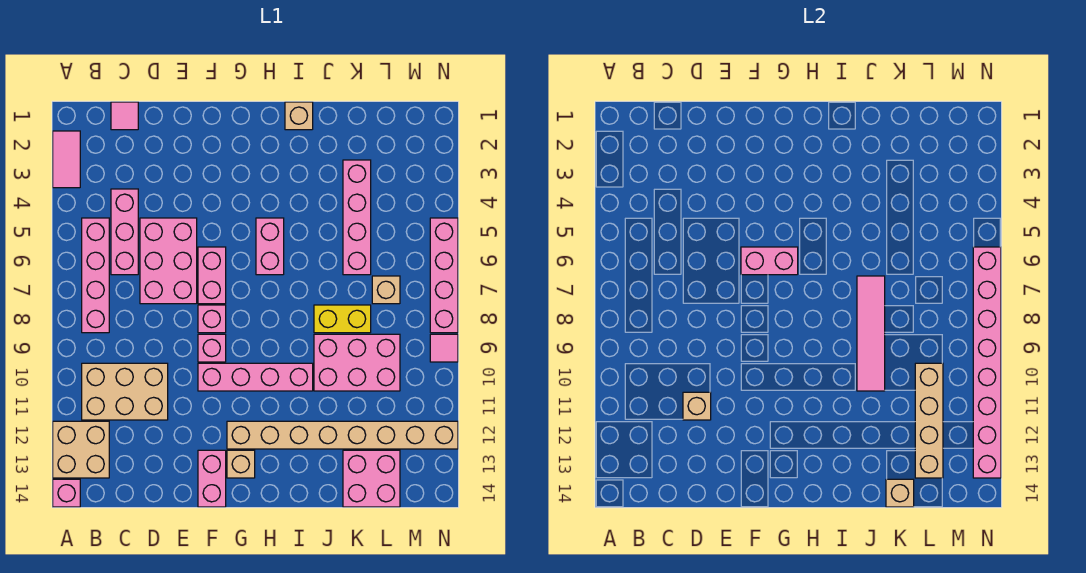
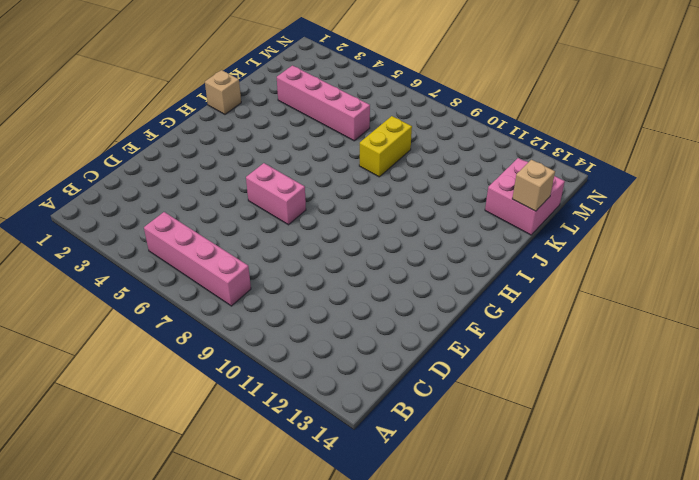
none -> pink 1x2 tile [53,131,80,188]
none -> tan 2x2 brick [53,421,109,478]
none -> pink 1x1 brick [53,479,80,507]
none -> tan 2x3 brick [82,363,168,420]

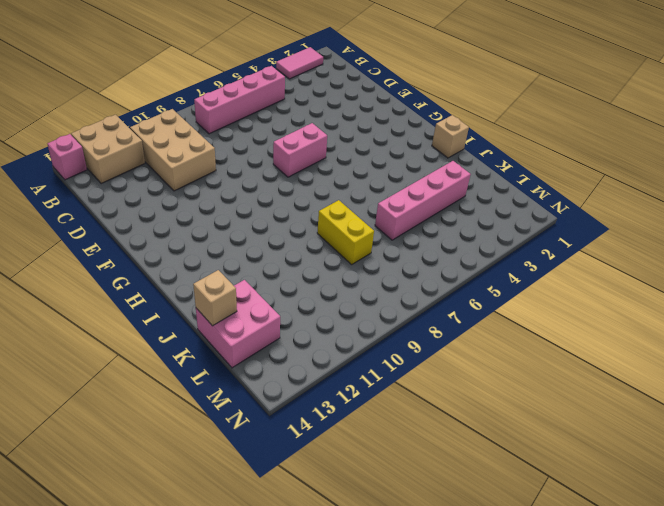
none -> pink 1x1 tile [111,102,138,130]
none -> pink 1x3 brick [111,189,138,275]
none -> pink 2x3 brick [140,218,197,304]
none -> pink 1x1 brick [198,305,226,333]

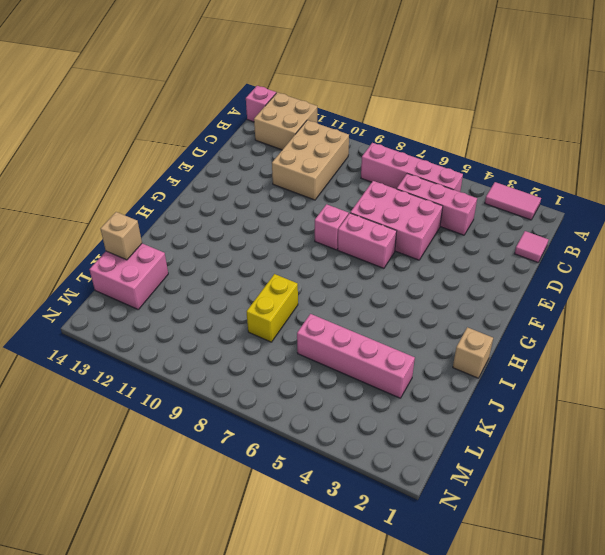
none -> pink 1x1 brick [198,334,226,362]
none -> pink 1x4 brick [198,363,313,391]
none -> pink 1x2 brick [198,450,226,507]
none -> tan 1x8 brick [227,421,458,449]

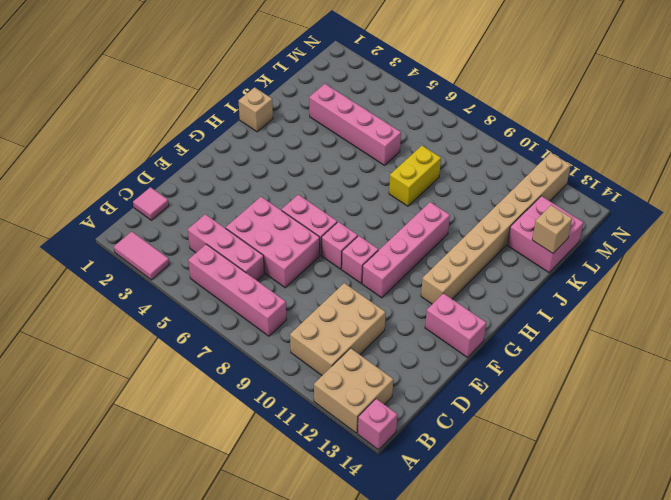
none -> tan 1x1 brick [227,450,255,478]
none -> pink 1x2 brick [256,218,284,275]
none -> pink 2x3 brick [314,334,400,391]
none -> tan 1x1 brick [372,276,400,304]

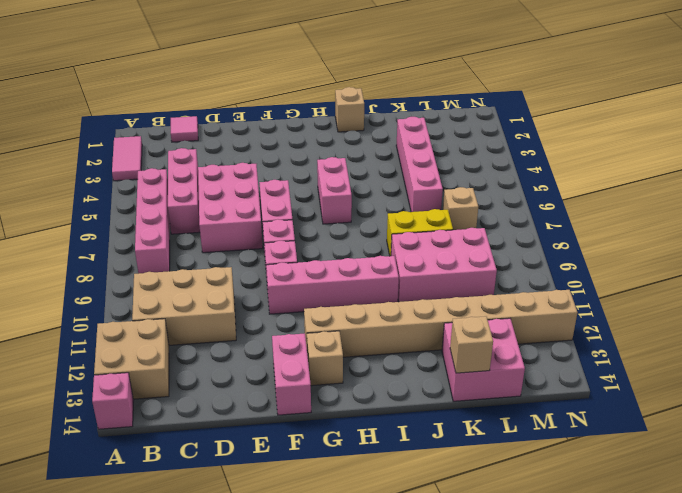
none -> pink 1x4 brick [430,218,458,333]
none -> pink 1x1 tile [430,334,458,362]
none -> tan 1x1 brick [683,392,711,420]
none -> pink 1x2 brick [741,247,798,275]

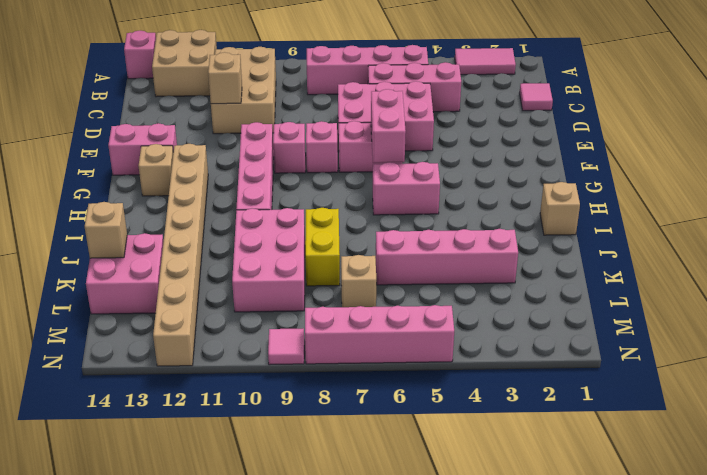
none -> pink 1x4 tile [857,276,885,391]
none -> tan 1x4 brick [915,363,943,478]
none -> pink 1x8 brick [973,247,1001,478]

